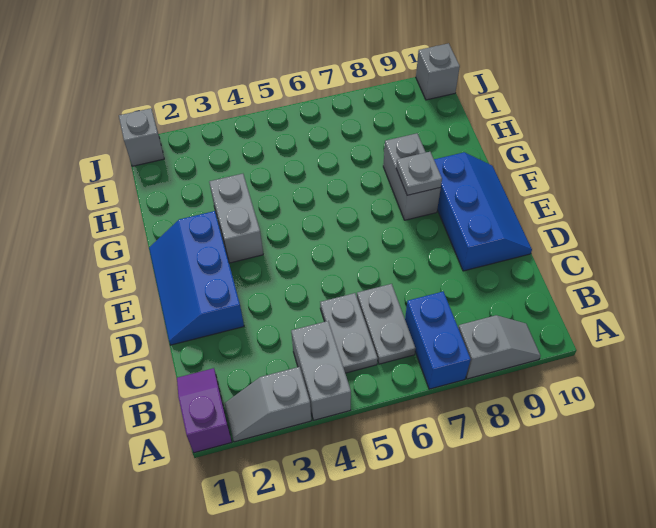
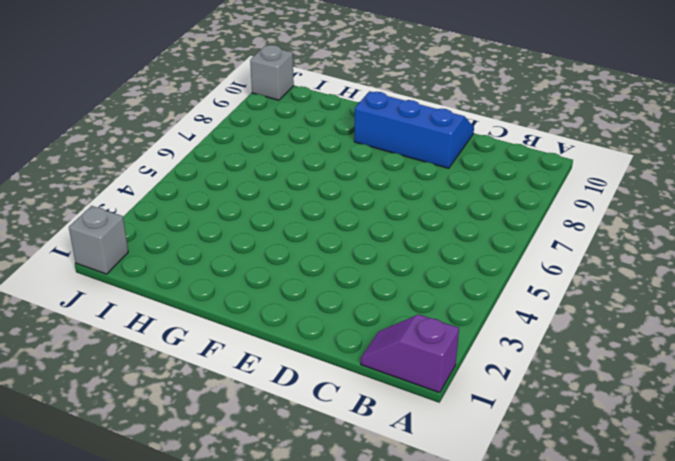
none -> grey 1x2 slope [225,367,311,442]
none -> grey 1x2 brick [291,321,351,420]
none -> blue 1x2 brick [405,292,471,389]

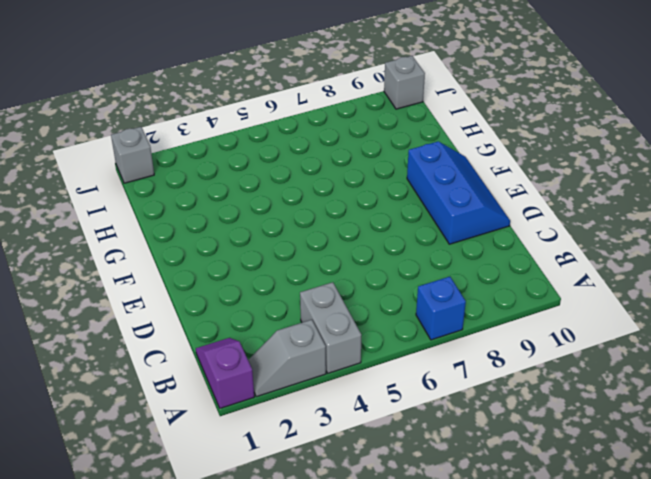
blue 1x1 brick [416,277,466,340] -> blue 1x2 brick [405,292,471,389]
none -> grey 1x2 slope [458,315,540,379]
none -> grey 1x2 plate [320,293,378,373]
none -> grey 1x2 plate [357,284,415,364]

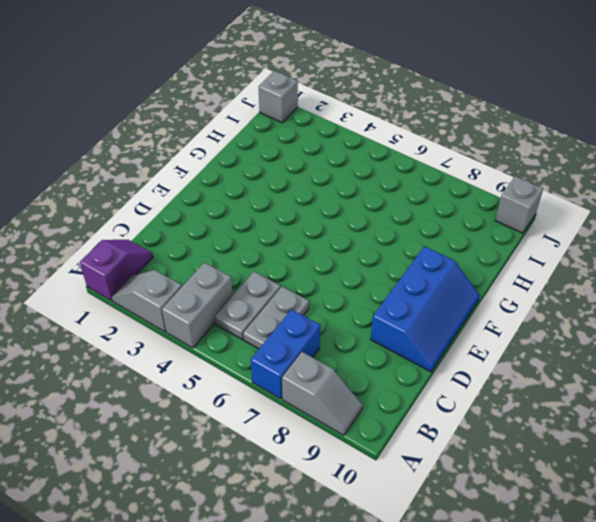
none -> blue 2x3 slope [149,211,244,345]
none -> grey 1x2 brick [209,174,263,263]
none -> grey 1x2 brick [383,133,441,220]

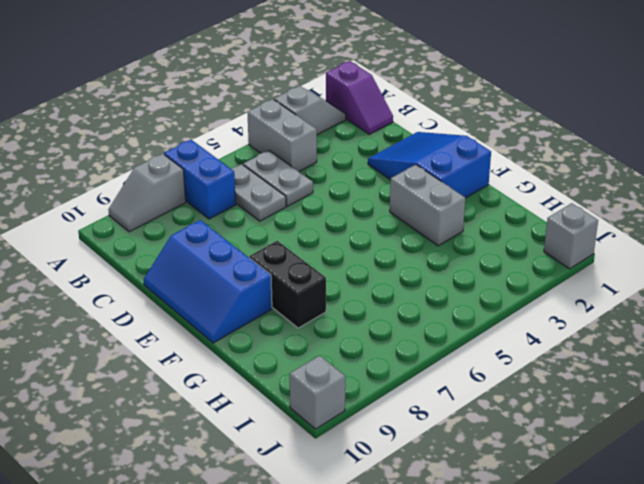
blue 2x3 slope [368,132,491,198] -> blue 2x3 slope turned to [149,211,244,345]
black 1x2 brick [249,241,326,328] -> grey 1x2 brick [383,133,441,220]
none -> grey 1x1 plate [396,152,442,195]

